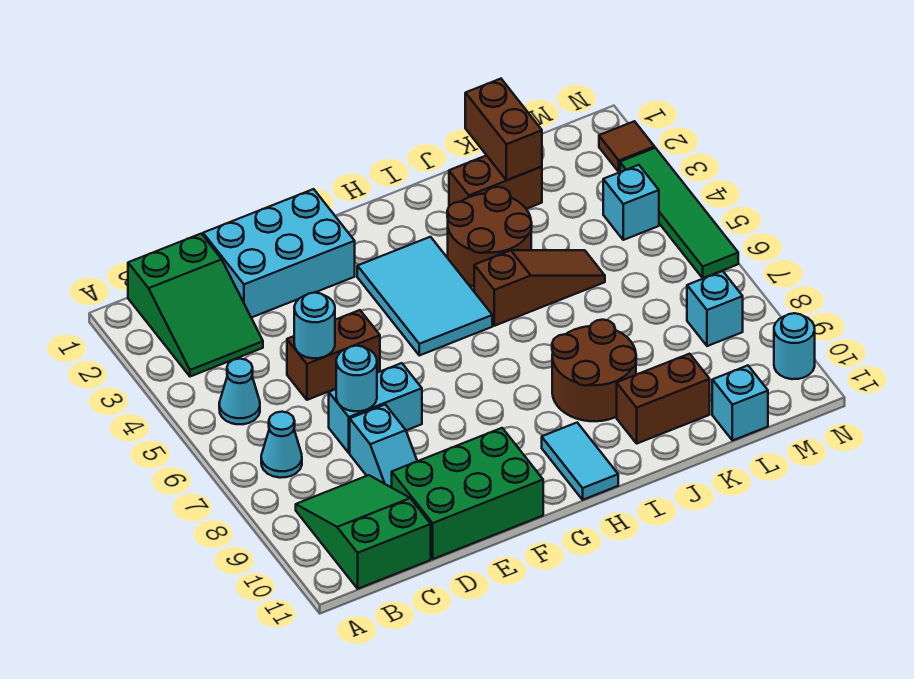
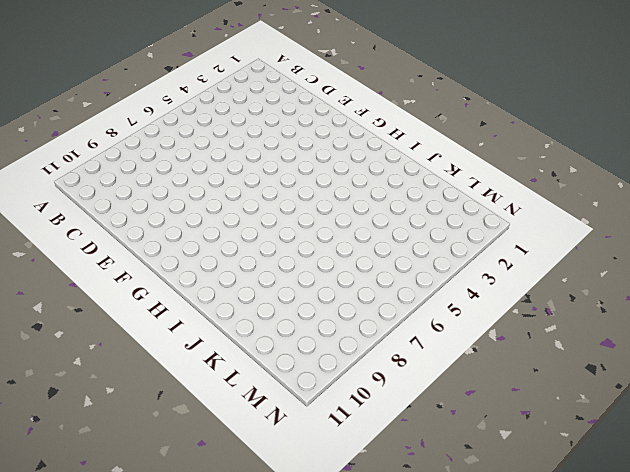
none -> green 2x3 slope [128,234,263,377]
none -> cyan 1x1 cone [219,359,260,424]
none -> cyan 1x1 cone [261,412,302,478]

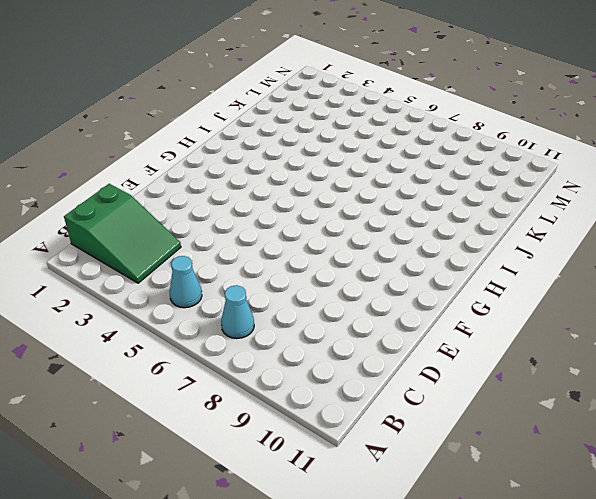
none -> green 2x3 slope [296,475,431,589]
none -> cyan 2x3 brick [203,189,355,318]
none -> brown 1x2 brick [287,310,380,400]

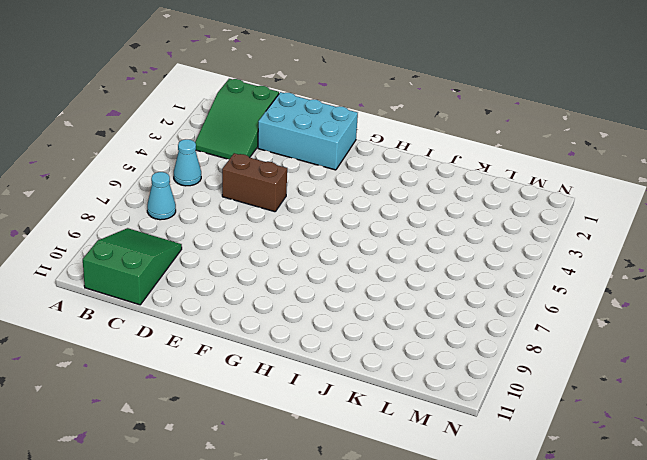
none -> cyan 1x2 brick [329,363,422,453]
none -> cyan 1x2 slope [350,404,417,487]
none -> green 2x3 brick [392,428,543,559]

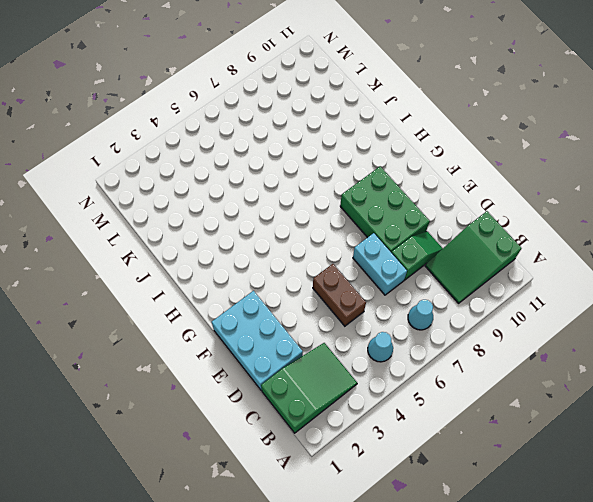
green 1x2 slope [391,231,443,280] -> cyan 1x2 slope [350,404,417,487]
green 2x3 brick [340,166,430,252] -> green 2x3 brick moved to [392,428,543,559]
none -> cyan 2x3 tile [357,237,492,355]
none -> cyan 1x2 tile [542,423,618,500]
none -> brown 2x2 round brick [447,187,532,286]

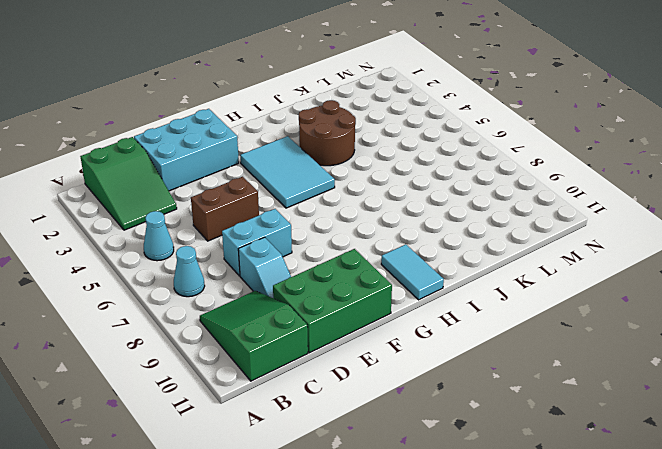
none -> brown 1x3 slope [474,250,605,326]
none -> brown 2x2 round brick [552,320,636,421]
none -> brown 1x2 brick [449,155,542,209]

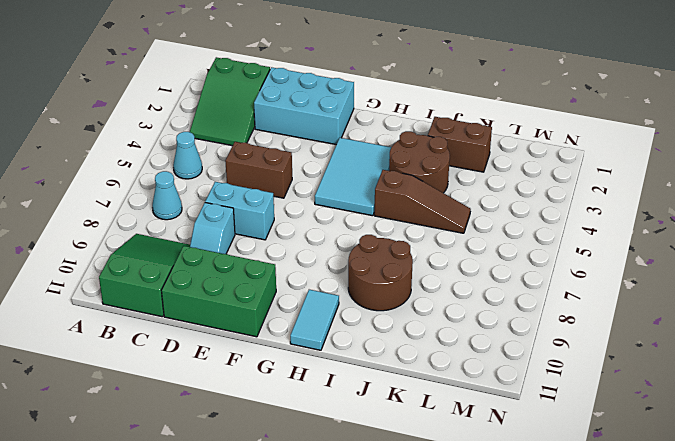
none -> brown 1x2 brick [617,354,710,443]
none -> cyan 1x1 brick [712,366,768,441]
none -> cyan 1x1 brick [603,165,659,240]

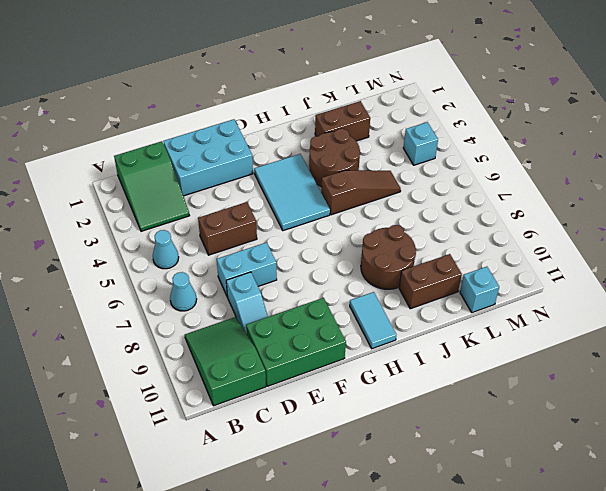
none -> cyan 1x1 brick [687,271,743,346]
none -> brown 1x1 tile [599,121,655,172]
none -> green 1x4 tile [620,148,738,278]

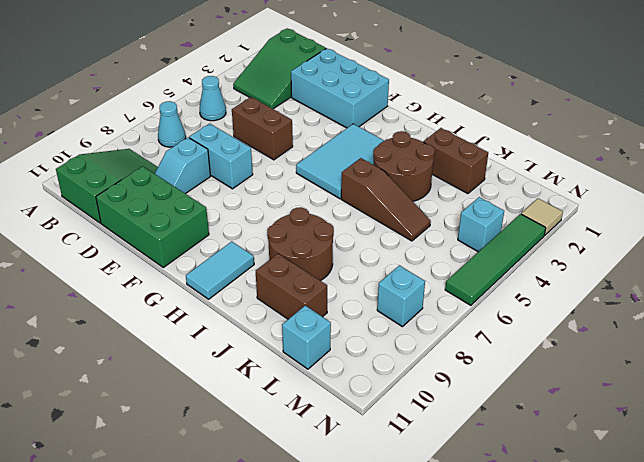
tan 1x1 tile [521,199,563,235] -> brown 1x1 tile [599,121,655,172]
none -> cyan 1x1 round brick [774,313,815,379]
none -> cyan 1x1 round brick [294,293,335,358]
none -> cyan 1x1 round brick [336,346,377,411]

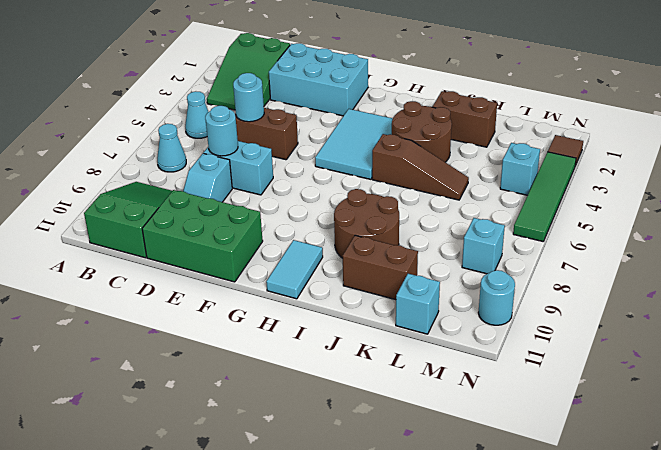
none -> brown 1x2 brick [465,79,542,180]

